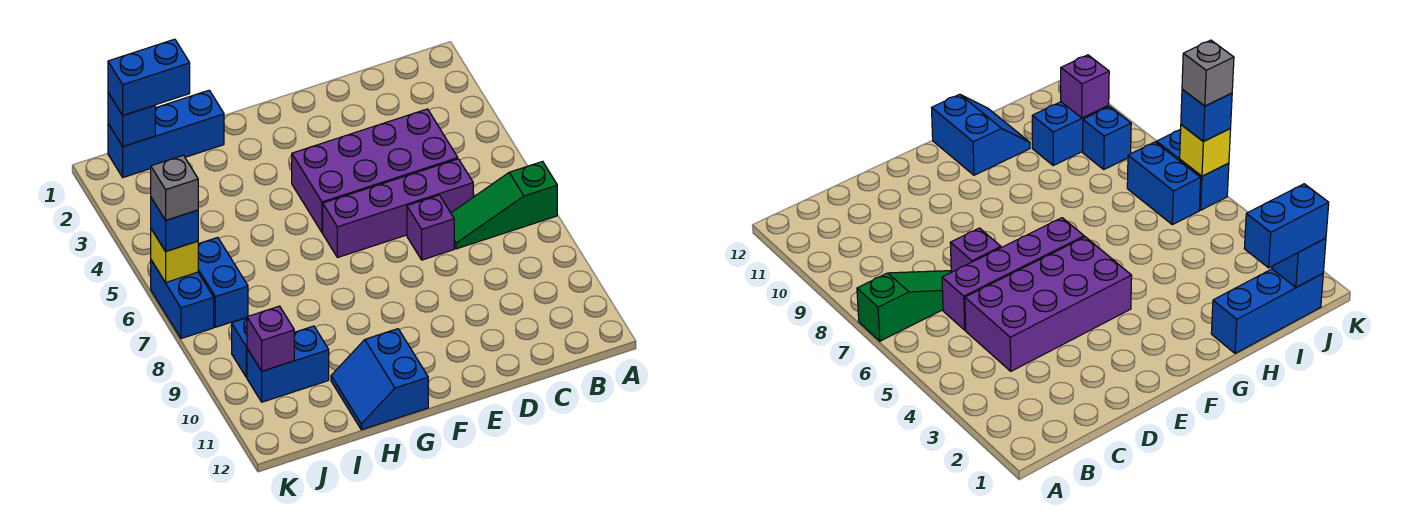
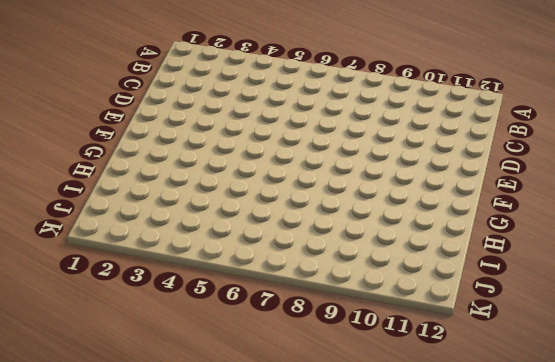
none -> green 1x3 slope [451,161,557,249]
none -> purple 2x4 brick [292,109,458,233]
none -> purple 1x4 brick [323,159,473,258]

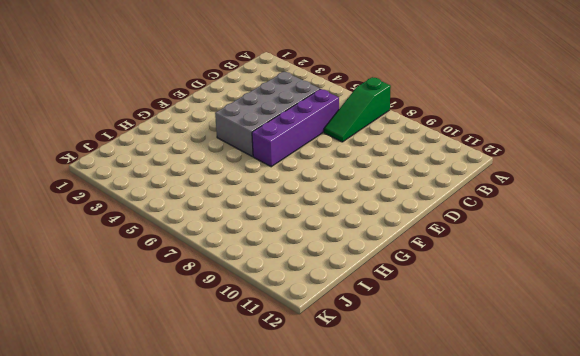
grey 2x4 brick [215,72,320,156] -> purple 2x4 brick [292,109,458,233]
none -> purple 1x1 brick [407,195,454,260]
none -> blue 2x2 slope [331,329,428,430]
none -> blue 1x3 brick [108,90,224,177]

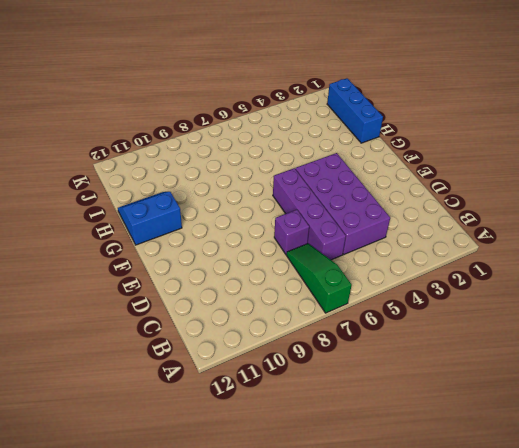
none -> blue 1x2 brick [247,326,329,402]
none -> blue 1x2 brick [198,237,248,327]
none -> blue 1x1 brick [232,318,247,377]

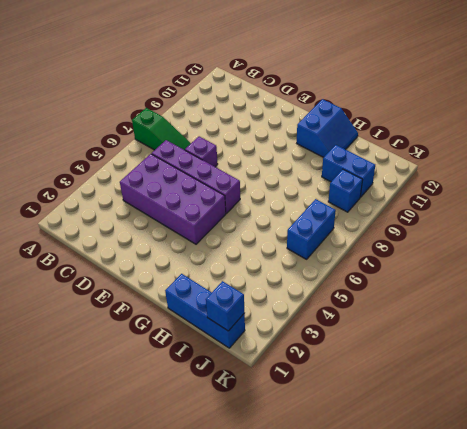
none -> blue 1x2 brick [151,260,214,339]
none -> purple 1x1 brick [247,306,294,371]
none -> yellow 1x1 brick [151,229,198,282]

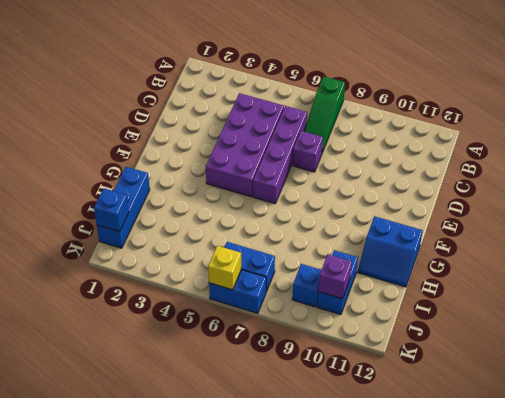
none -> blue 1x2 brick [108,39,190,115]
none -> blue 1x1 brick [151,198,198,251]
none -> grey 1x1 brick [151,155,198,220]

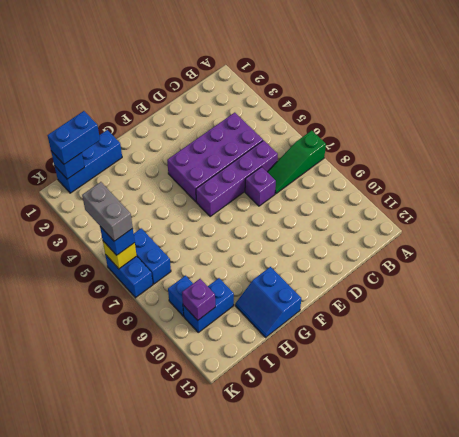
grey 1x2 brick [82,182,133,241] -> grey 1x1 brick [151,155,198,220]

